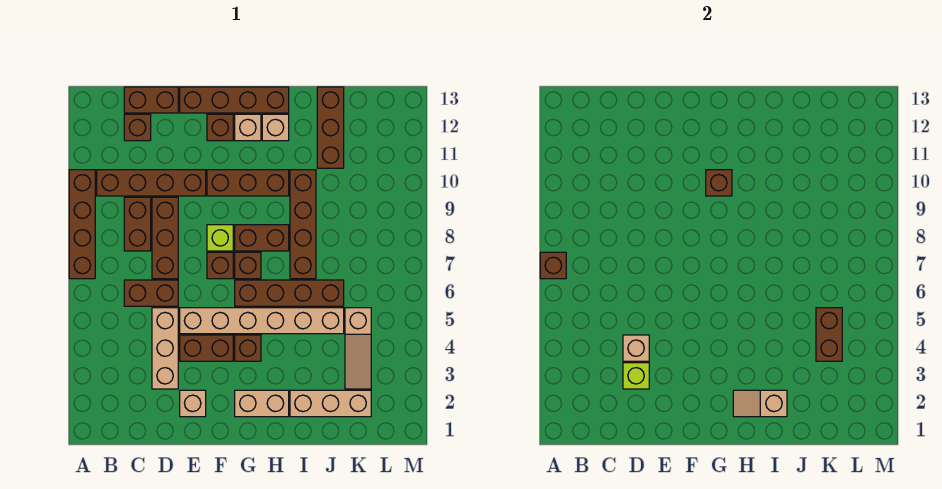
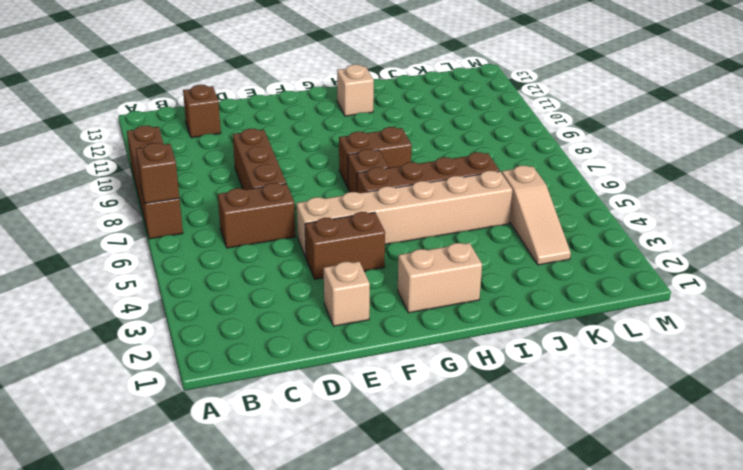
none -> brown 1x4 brick [97,170,206,196]
none -> brown 1x2 brick [124,197,151,251]
none -> brown 1x2 brick [124,87,178,113]
none -> tan 1x3 brick [152,308,178,389]

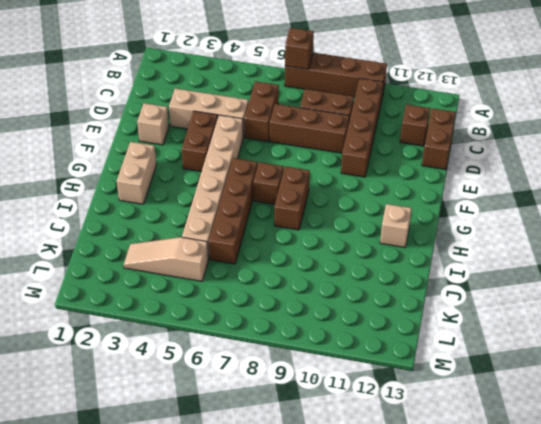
none -> brown 1x4 brick [180,87,289,113]
none -> brown 1x1 brick [207,252,233,279]
none -> lime 1x1 brick [207,225,233,251]
none -> brown 1x3 brick [207,170,289,196]

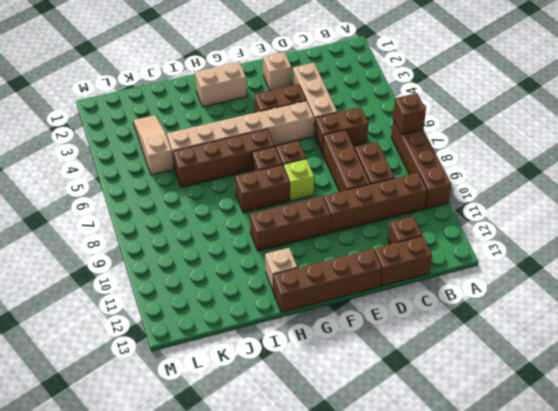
none -> brown 1x1 brick [207,114,233,141]
none -> brown 1x1 brick [235,335,261,361]
none -> tan 1x1 brick [235,114,261,141]
none -> tan 1x3 brick [290,390,371,417]

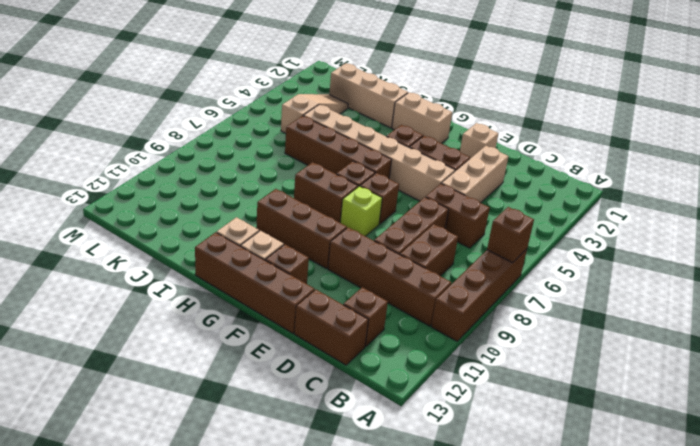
none -> brown 1x4 brick [290,170,316,279]
none -> brown 1x3 brick [317,87,344,168]
none -> lime 1x1 brick [623,363,649,389]
none -> tan 1x1 brick [623,335,649,361]

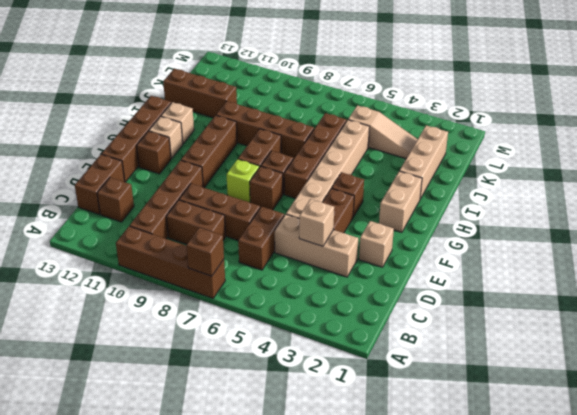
none -> lime 1x1 brick [623,363,649,389]
none -> brown 1x1 brick [706,170,732,196]
none -> tan 1x2 slope [733,390,787,417]
none -> brown 1x2 brick [816,308,842,361]

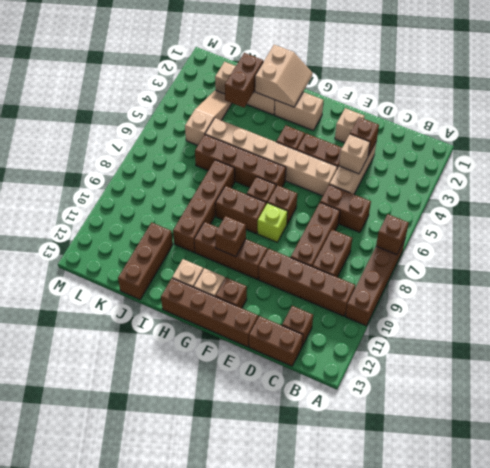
brown 1x1 brick [350,117,379,156] -> lime 1x1 brick [623,363,649,389]
tan 2x2 slope [255,45,313,107] -> tan 1x2 slope [733,390,787,417]
brown 1x2 brick [225,53,263,108] -> brown 1x2 brick moved to [816,308,842,361]

